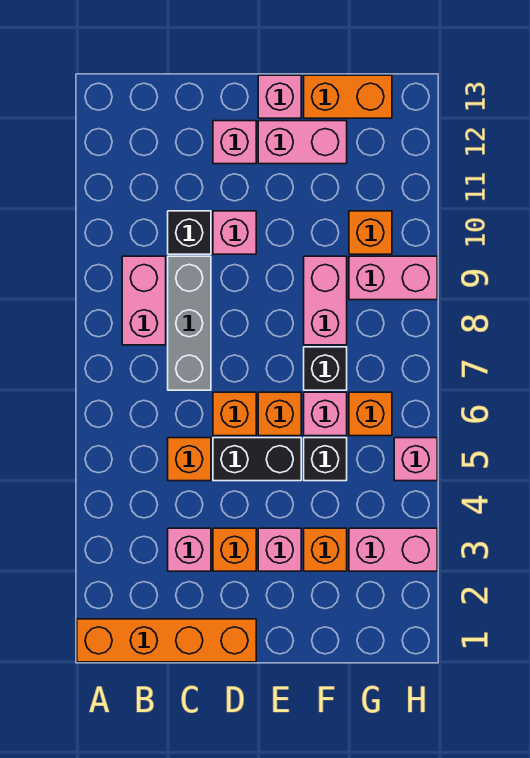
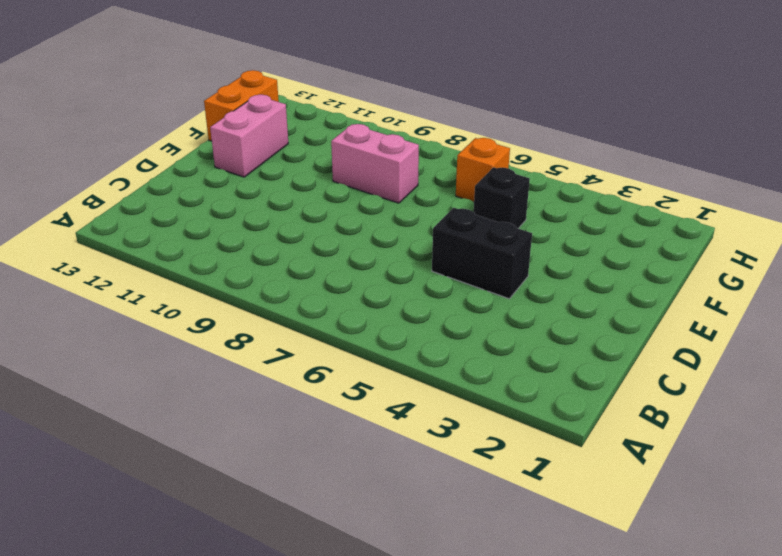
black 1x2 brick [432,208,532,299] -> black 1x2 brick turned to [213,438,301,481]
none -> orange 1x4 brick [77,619,256,662]
none -> pink 1x2 brick [122,256,166,345]
none -> pink 1x1 brick [168,528,211,571]

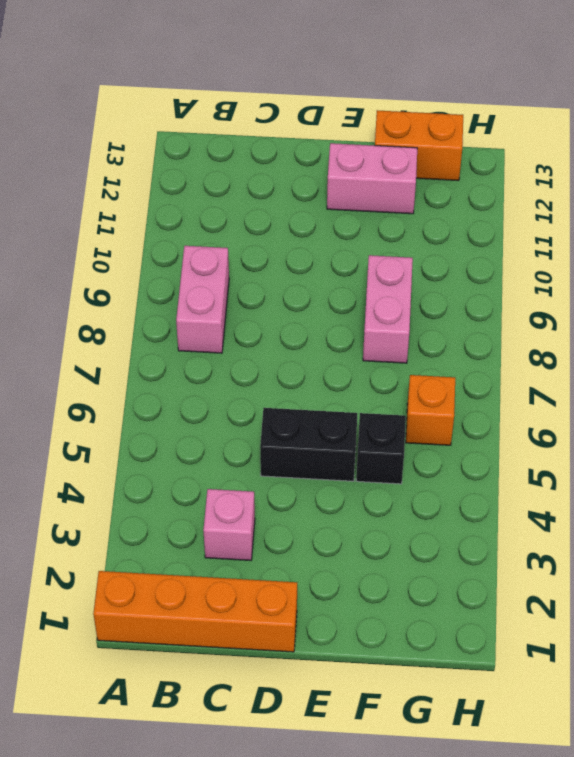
none -> orange 1x1 brick [168,438,211,481]
none -> grey 1x3 brick [168,256,211,390]
none -> black 1x1 brick [168,211,211,254]

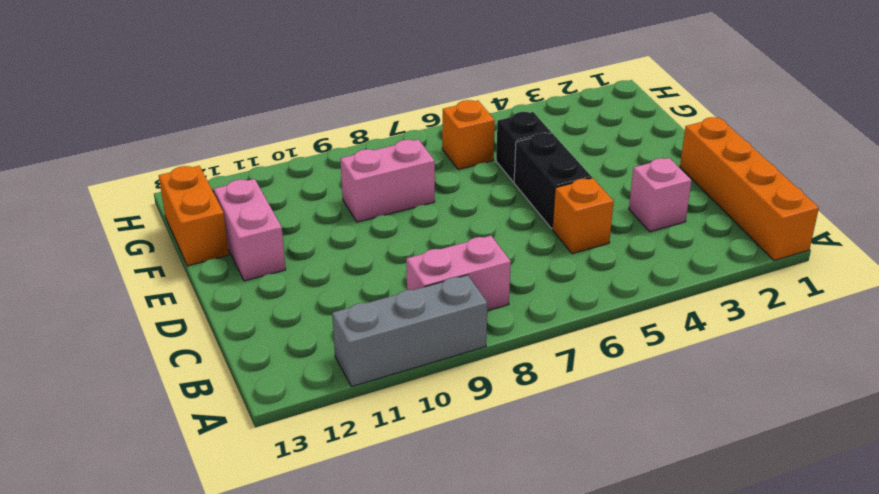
grey 1x3 brick [332,275,488,387] -> grey 1x3 brick moved to [168,256,211,390]
none -> black 1x1 brick [168,211,211,254]
none -> orange 1x1 brick [213,528,256,571]
none -> orange 1x1 brick [213,392,256,436]

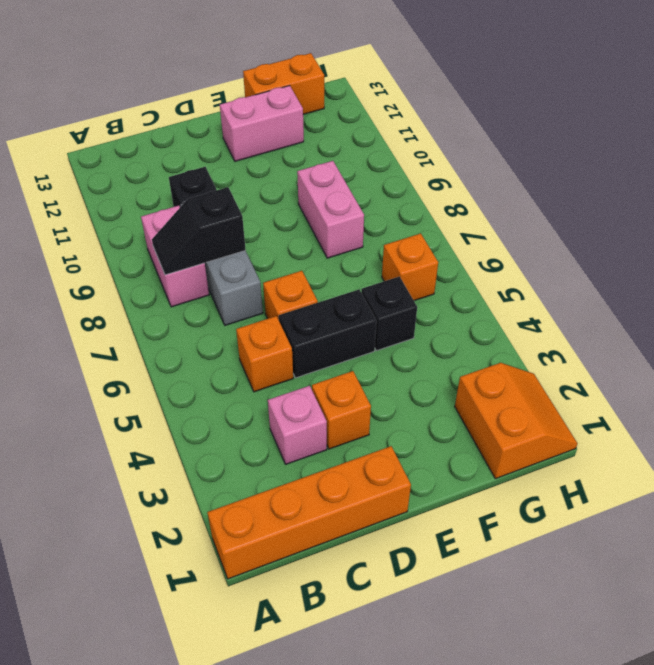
black 1x2 slope [152,187,246,275] -> none
orange 2x2 slope [455,363,578,479] -> none
none -> pink 1x1 brick [213,211,256,254]
none -> pink 1x1 brick [213,121,256,164]
none -> pink 1x1 brick [258,528,301,571]

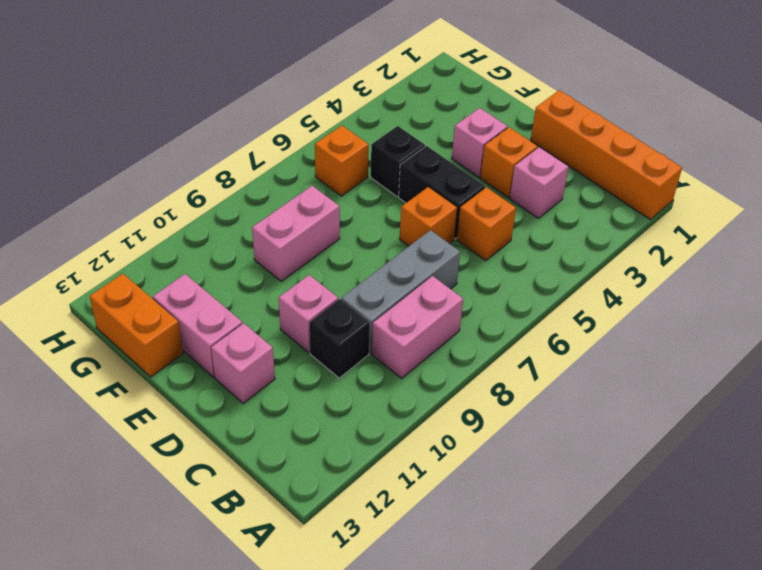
none -> orange 1x1 brick [258,392,301,436]
none -> pink 1x1 brick [258,75,301,118]
none -> orange 1x1 brick [304,528,347,571]

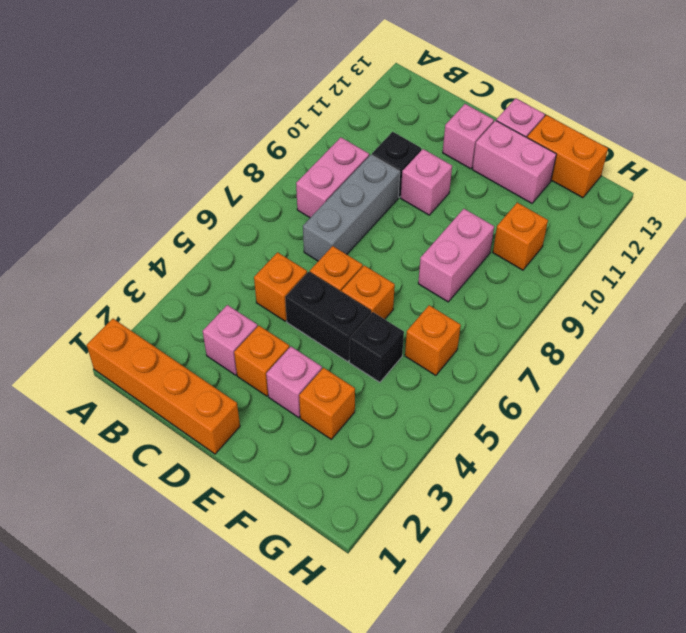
none -> pink 1x1 brick [304,392,347,436]
none -> black 1x1 brick [304,347,347,390]
none -> pink 1x2 brick [349,528,437,571]

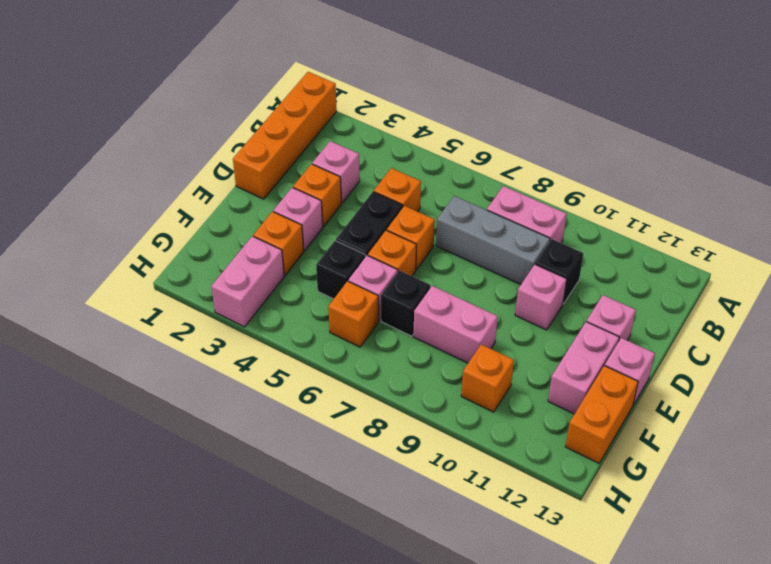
none -> pink 1x2 brick [349,256,437,300]
none -> pink 1x1 brick [394,438,437,481]

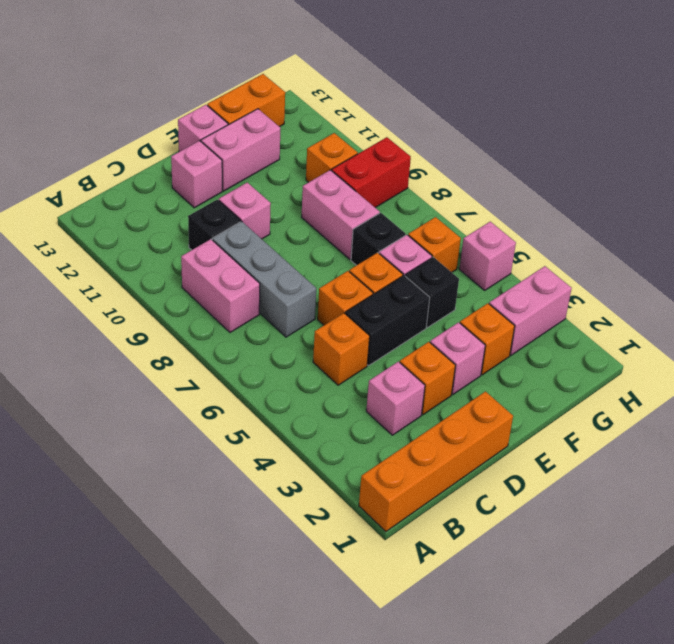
red 1x2 brick [332,137,411,208] -> pink 1x2 brick [349,256,437,300]

